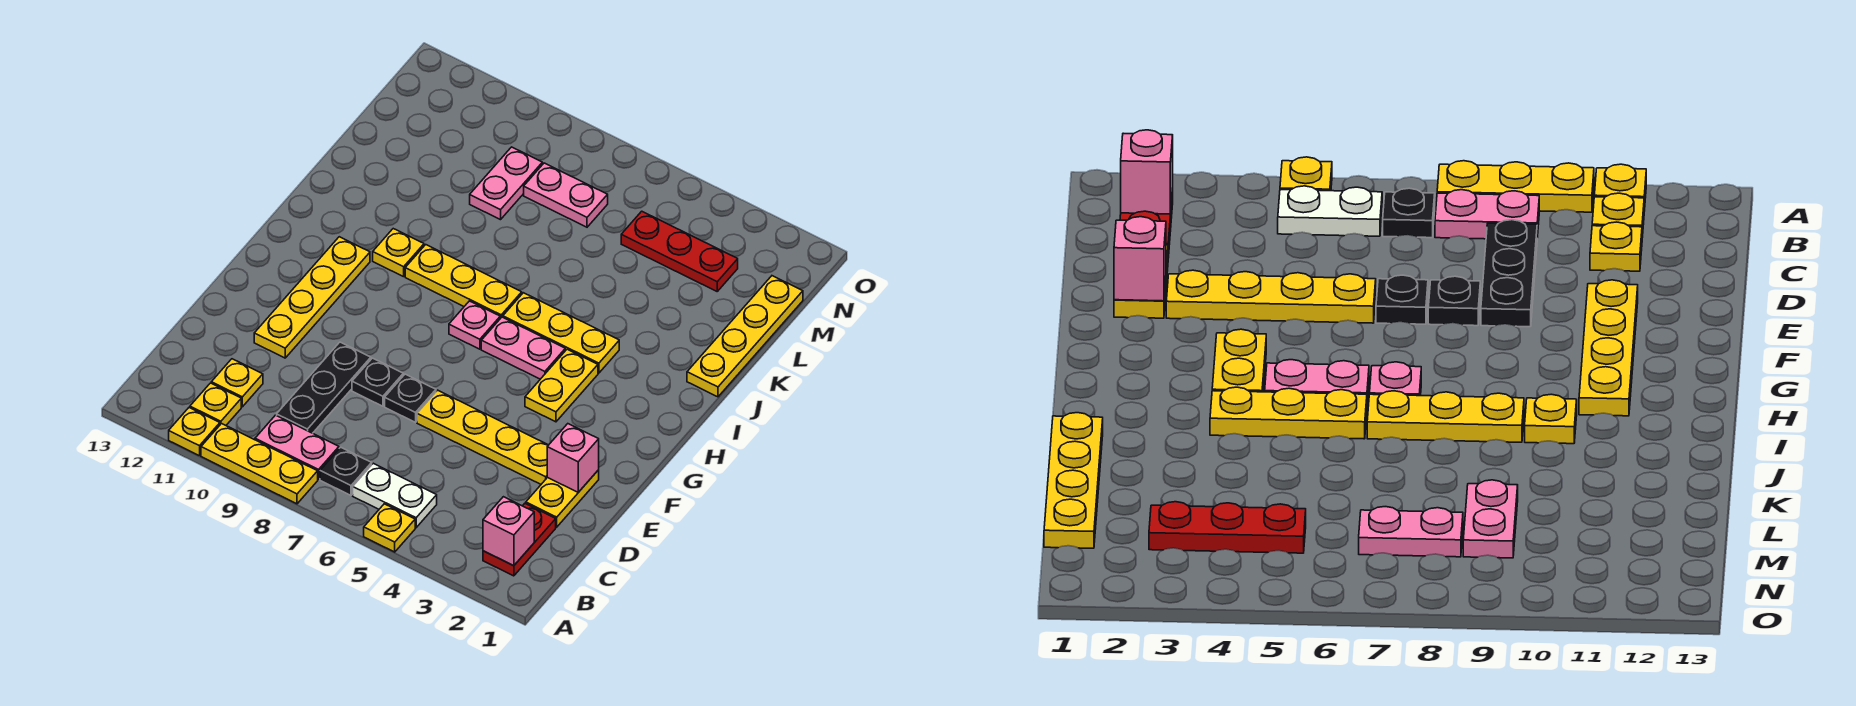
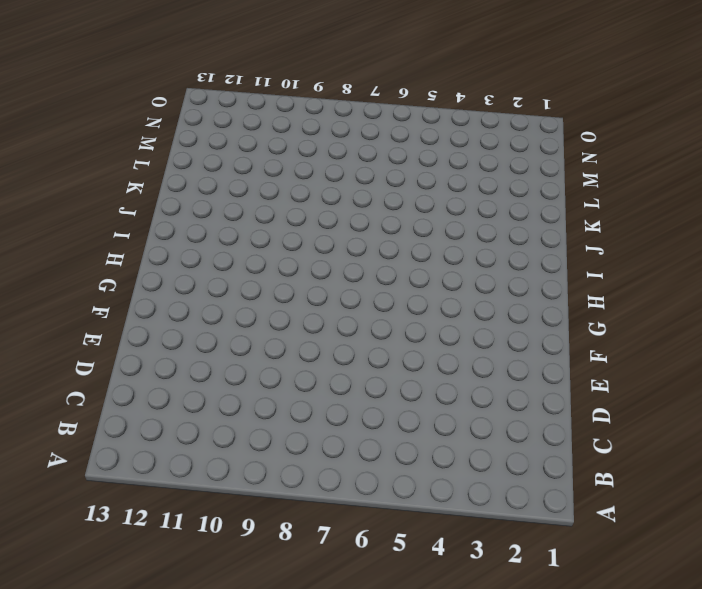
none -> yellow 1x1 plate [364,504,415,552]
none -> yellow 1x3 plate [201,424,318,504]
none -> yellow 1x1 plate [169,408,220,456]

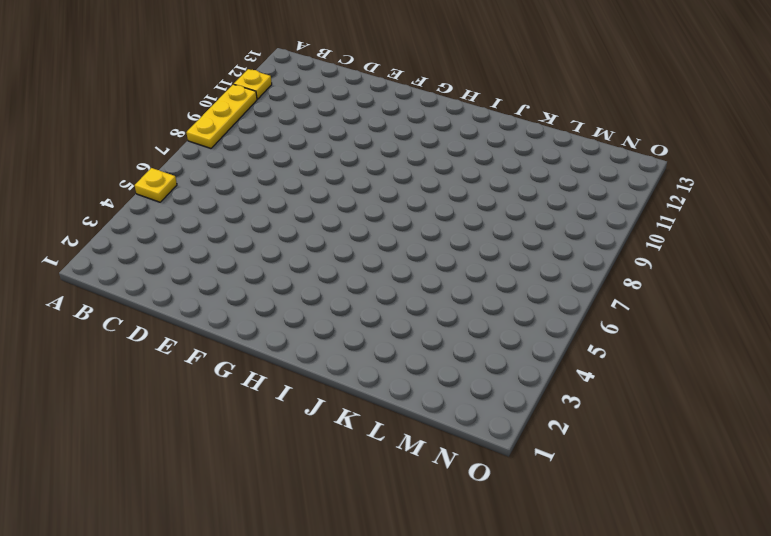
none -> red 1x2 plate [483,503,556,576]
none -> white 1x2 plate [353,463,437,528]
none -> black 1x1 plate [320,447,372,495]

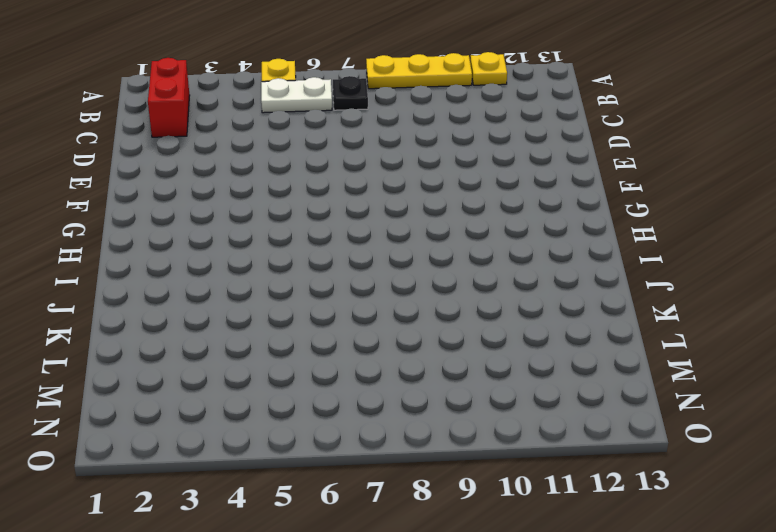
red 1x2 brick [148,58,190,137] -> red 1x2 plate [483,503,556,576]
none -> pink 1x2 plate [255,415,339,479]
none -> yellow 1x1 plate [190,383,241,425]
none -> black 1x3 plate [277,342,371,433]

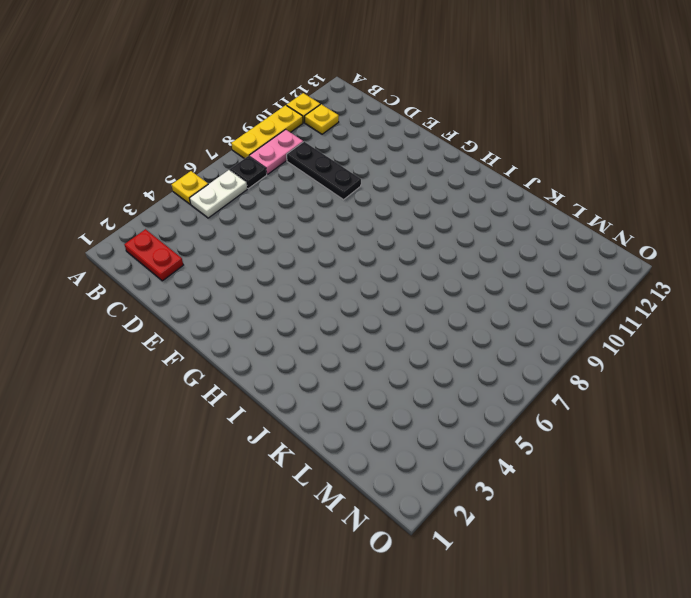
none -> yellow 1x1 plate [211,359,263,407]
none -> yellow 1x2 plate [526,470,599,527]
none -> yellow 1x4 plate [417,390,548,484]

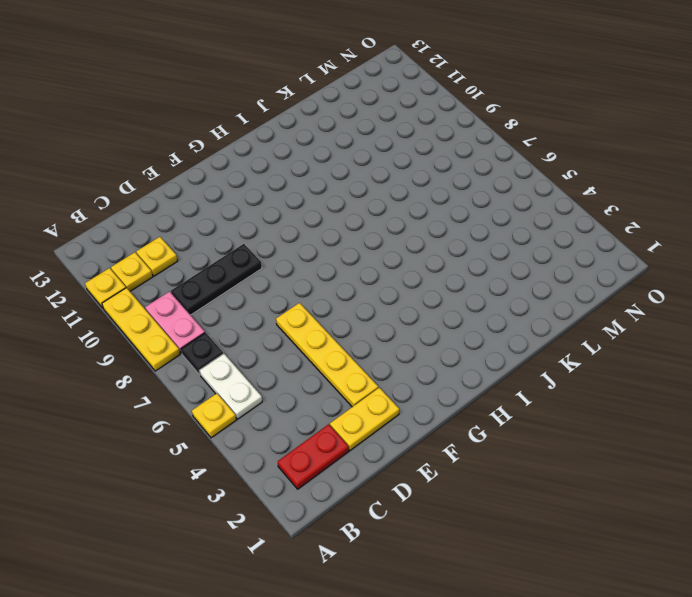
none -> black 1x1 plate [385,374,436,422]
none -> black 1x1 plate [352,358,403,406]
none -> yellow 1x4 plate [254,237,370,358]

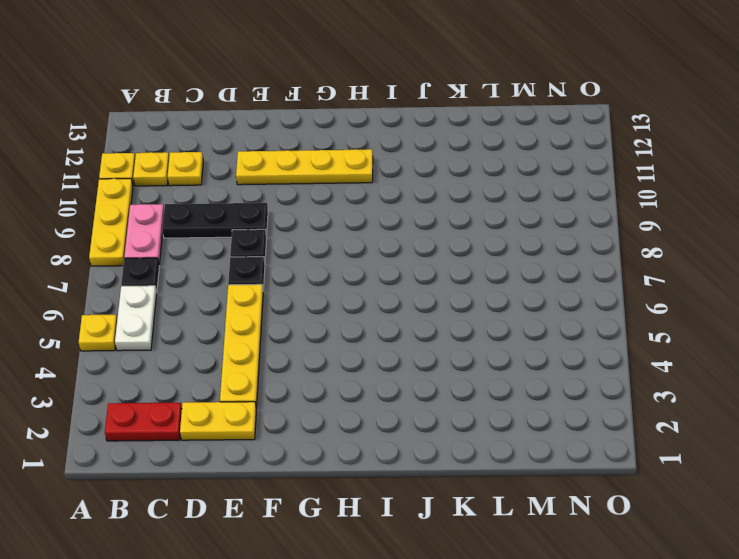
none -> yellow 1x2 plate [525,349,598,422]
none -> pink 1x2 plate [481,317,565,379]
none -> pink 1x1 plate [449,301,500,349]

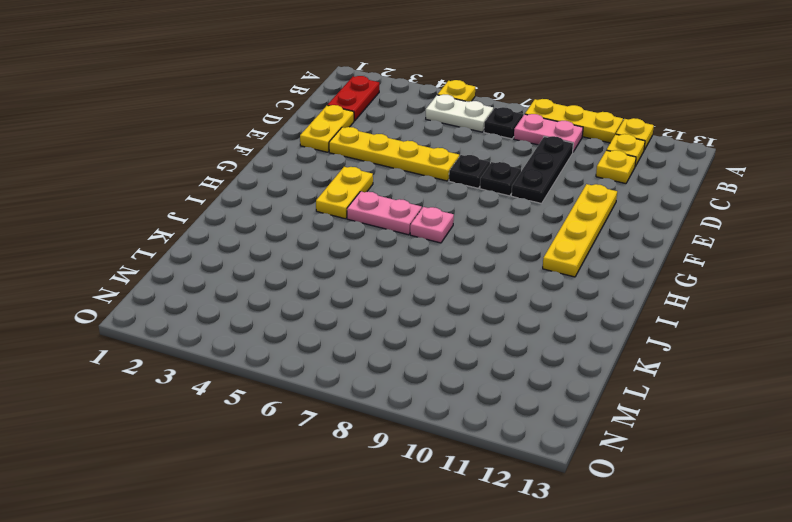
none -> yellow 1x3 plate [503,293,619,373]
none -> yellow 1x3 plate [405,245,522,318]
none -> yellow 1x1 plate [373,229,424,277]

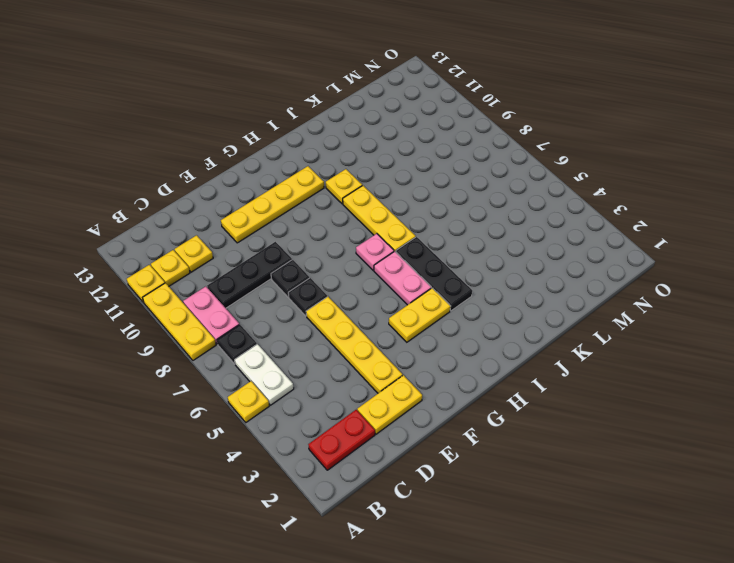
black 1x3 plate [396,237,472,311] -> yellow 1x3 plate [503,293,619,373]
none -> yellow 1x4 plate [687,276,803,397]
none -> pink 1x2 plate [470,147,542,220]
none -> red 1x3 plate [621,211,738,291]

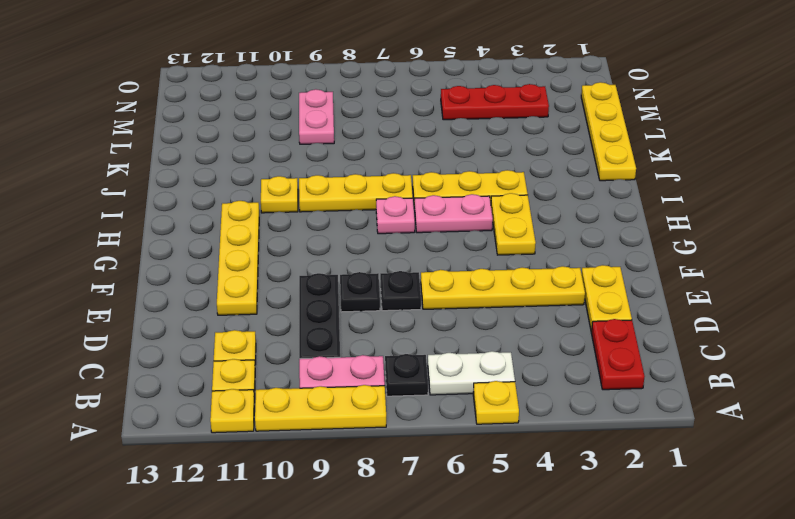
none -> pink 1x2 plate [524,163,608,227]
none -> pink 1x1 brick [483,497,534,566]
none -> pink 1x1 brick [547,424,599,492]

